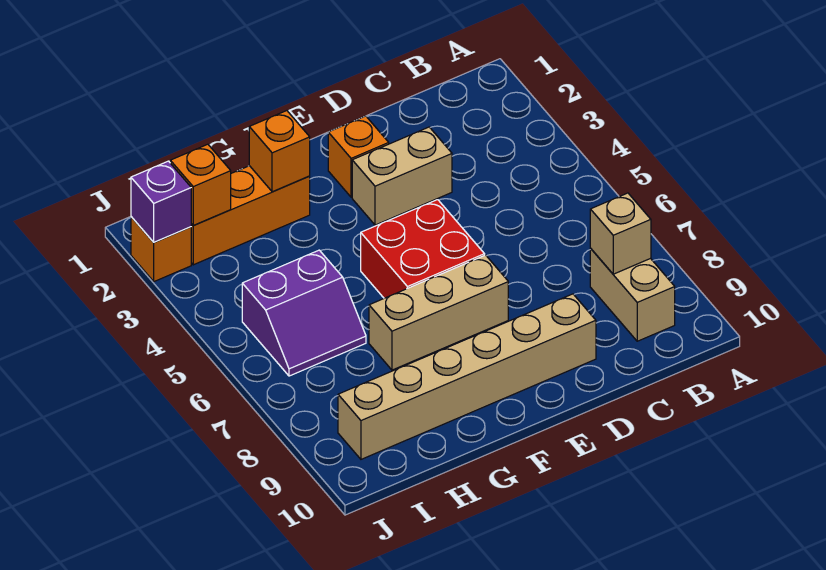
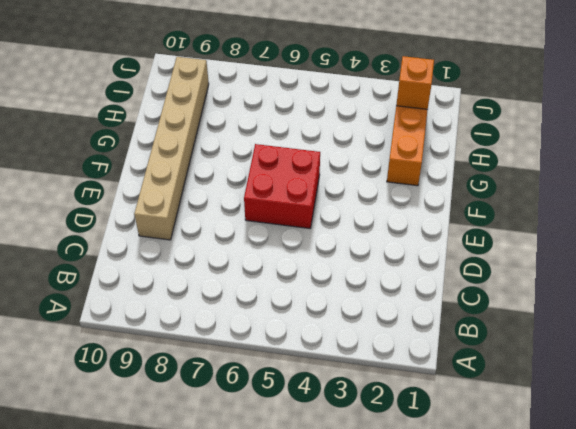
none -> tan 1x2 brick [590,249,675,341]
none -> tan 1x2 brick [352,127,452,225]
none -> orange 1x1 brick [328,116,389,197]

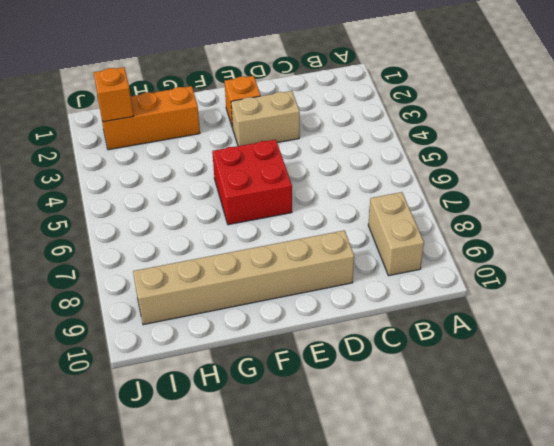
none -> tan 1x3 brick [369,255,508,370]
none -> purple 2x2 slope [242,250,366,376]
none -> orange 1x1 brick [131,217,191,282]

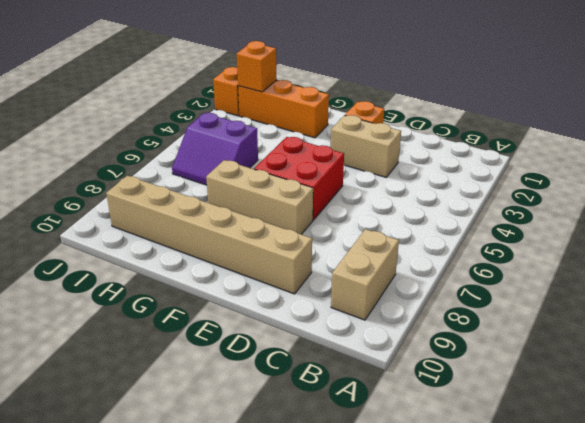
none -> tan 1x1 brick [590,193,651,274]
none -> orange 1x1 brick [249,111,310,192]
none -> purple 1x1 brick [131,161,191,242]

